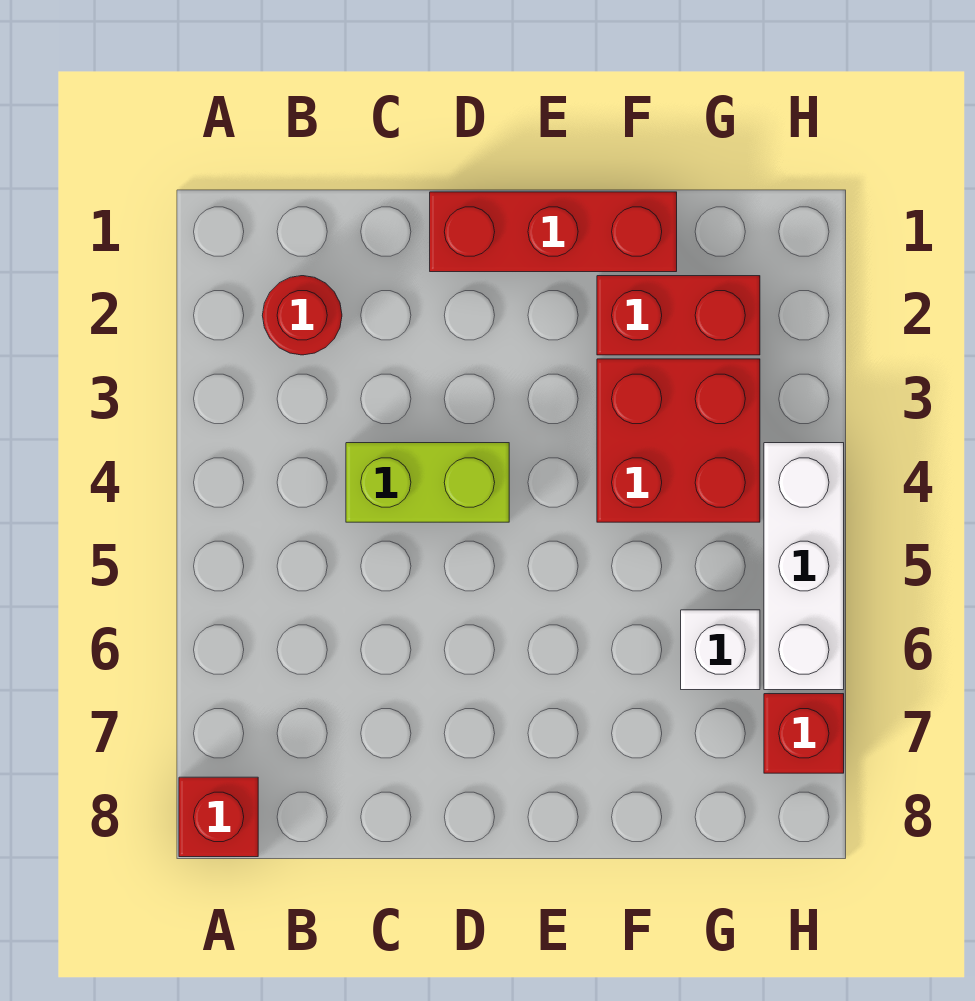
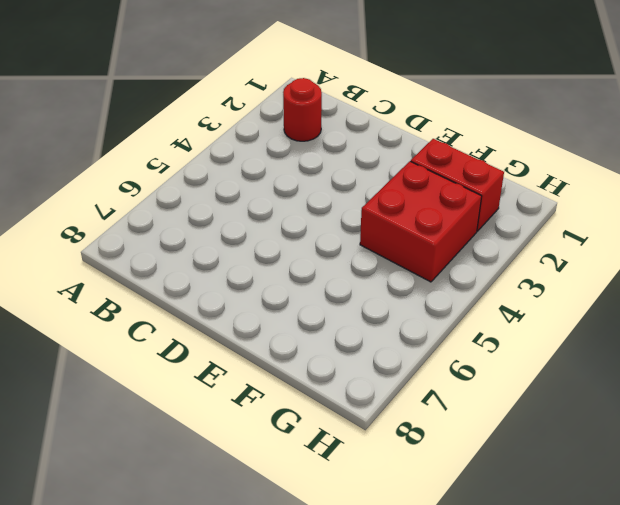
none -> red 1x1 brick [179,777,258,857]
none -> lime 1x2 brick [346,443,509,522]

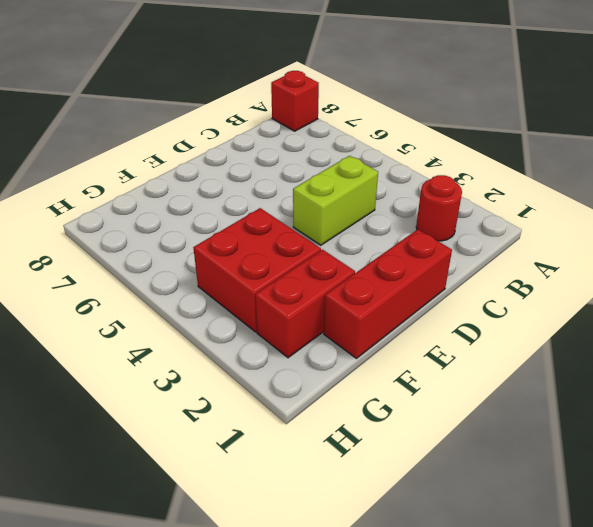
none -> white 1x1 brick [681,610,760,690]
none -> white 1x3 brick [764,443,844,690]

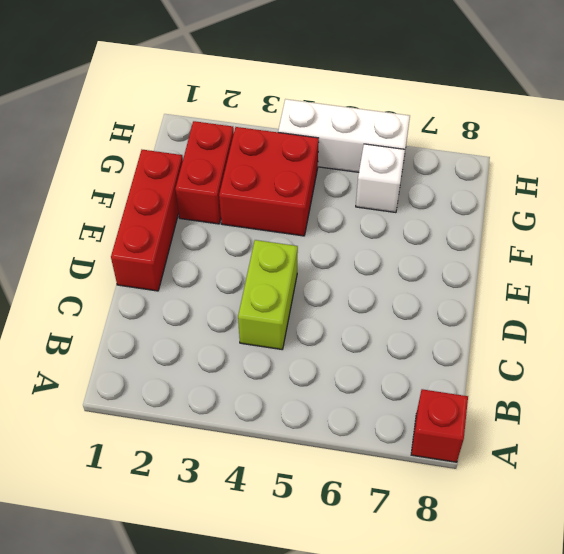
none -> red 1x1 round brick [262,276,342,355]
none -> red 1x1 brick [764,694,844,773]

